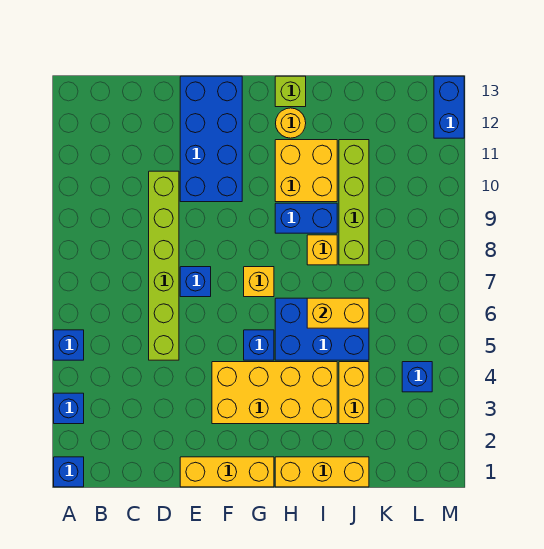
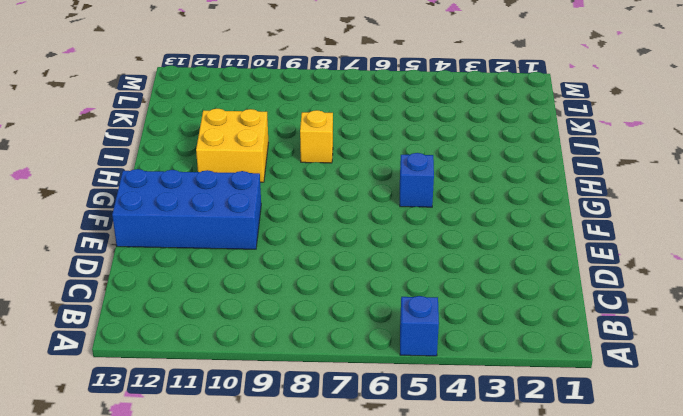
none -> blue 1x1 brick [54,457,84,487]
none -> blue 1x1 brick [54,393,84,424]
none -> lime 1x6 brick [149,171,179,360]

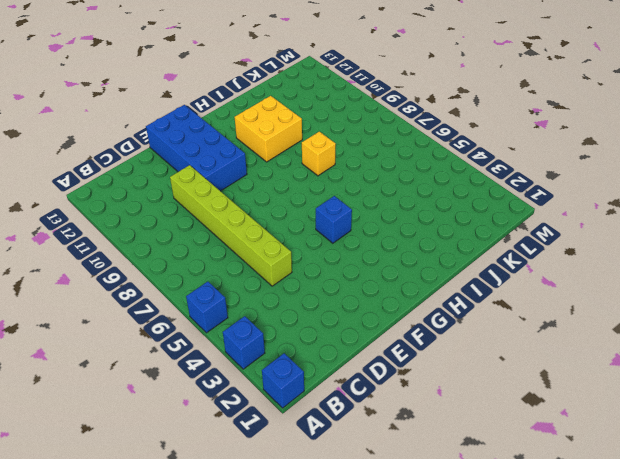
none -> yellow 1x3 brick [180,457,274,487]
none -> blue 1x1 brick [180,267,211,297]
none -> yellow 2x4 brick [212,362,337,424]

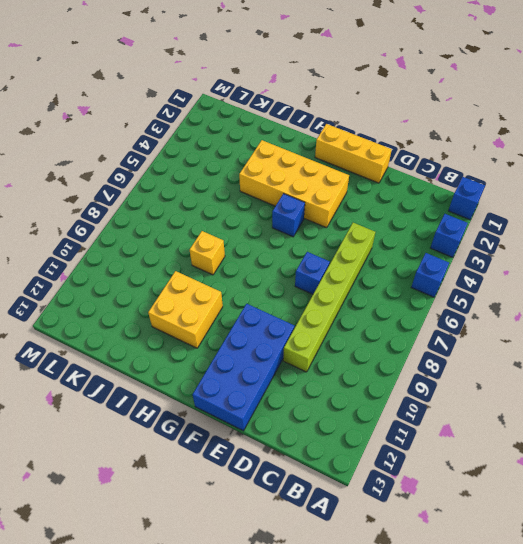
none -> yellow 1x1 brick [244,267,274,297]
none -> yellow 1x3 brick [275,457,369,487]
none -> blue 2x3 brick [275,298,369,360]

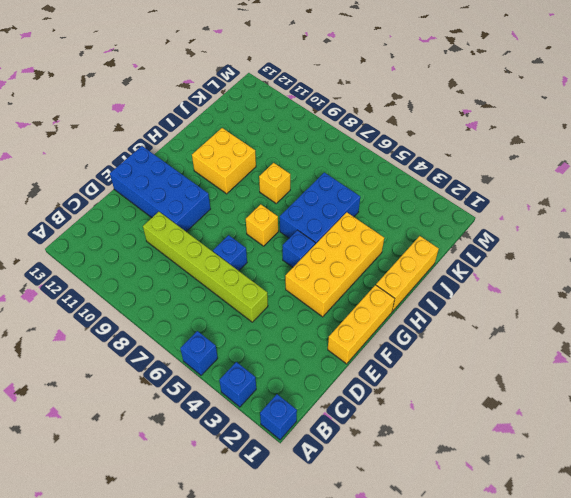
none -> blue 1x2 brick [275,203,337,233]
none -> yellow 1x1 round brick [276,108,306,138]
none -> lime 1x1 brick [275,76,306,107]

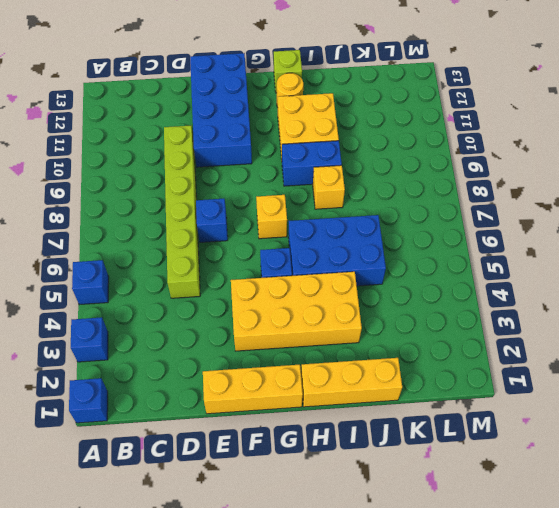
none -> yellow 1x2 brick [339,362,369,424]
none -> lime 1x4 brick [339,140,369,265]
none -> blue 1x1 brick [402,362,432,392]

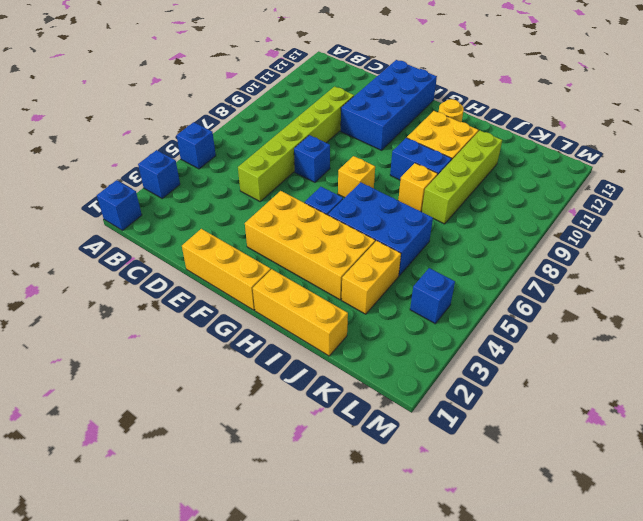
none -> lime 1x1 brick [275,76,306,107]
none -> blue 1x2 brick [434,76,464,138]
none -> yellow 1x2 brick [307,298,369,328]

